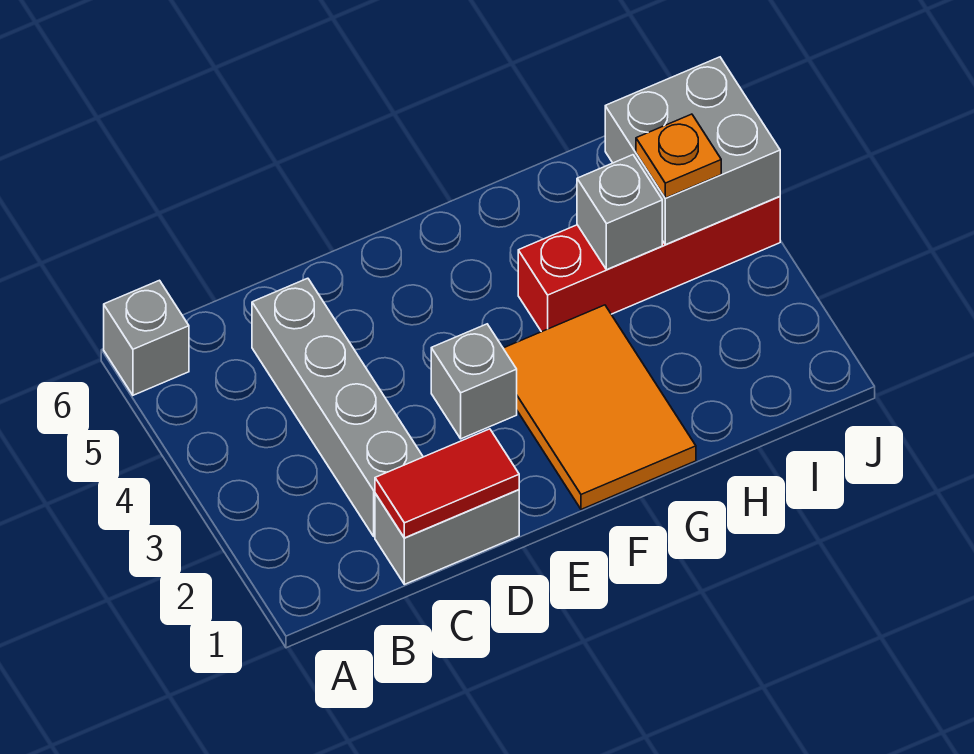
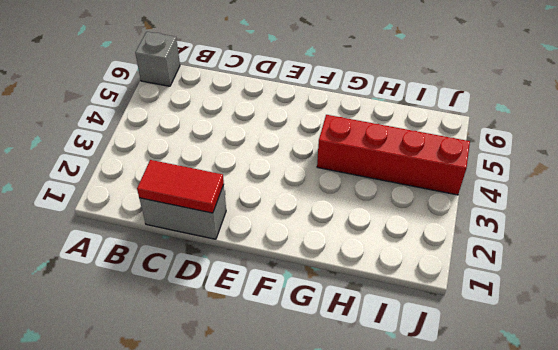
none -> grey 1x4 brick [252,278,423,536]
none -> grey 1x1 brick [431,324,517,439]

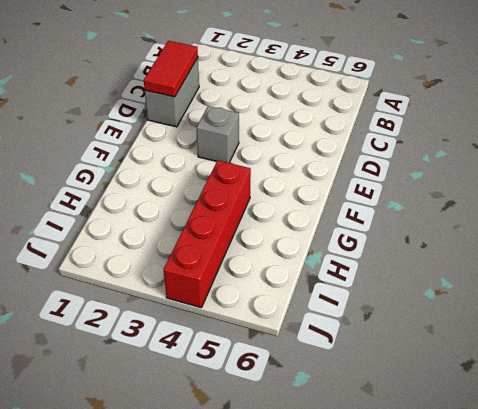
none -> grey 1x1 brick [104,280,189,395]
none -> grey 1x4 brick [252,278,423,536]

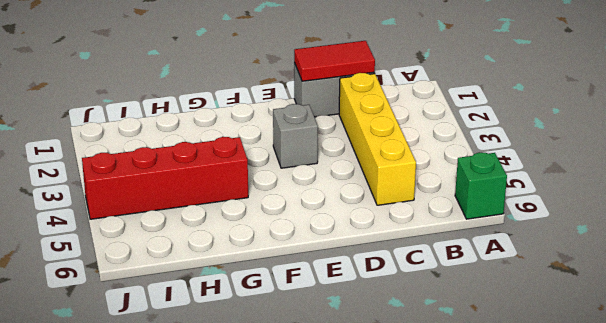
green 1x1 brick [455,152,507,219] -> grey 1x1 brick [104,280,189,395]
yellow 1x4 brick [339,73,416,205] -> grey 1x4 brick [252,278,423,536]
none -> orange 2x3 tile [503,305,696,509]
none -> grey 1x1 brick [577,155,662,270]

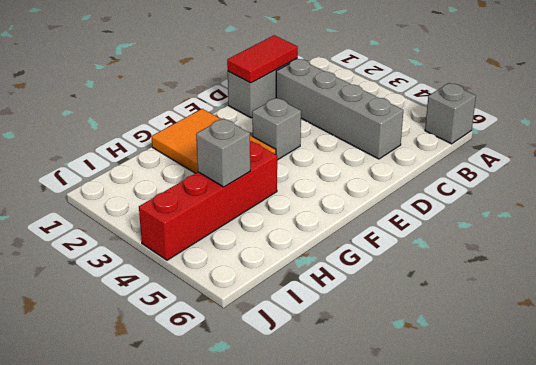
none -> grey 2x2 brick [605,57,780,245]
none -> orange 1x1 plate [636,114,721,198]

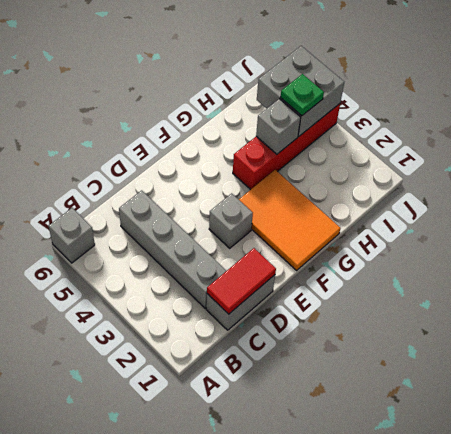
green 1x1 plate [280,74,324,116] -> orange 1x1 plate [636,114,721,198]

